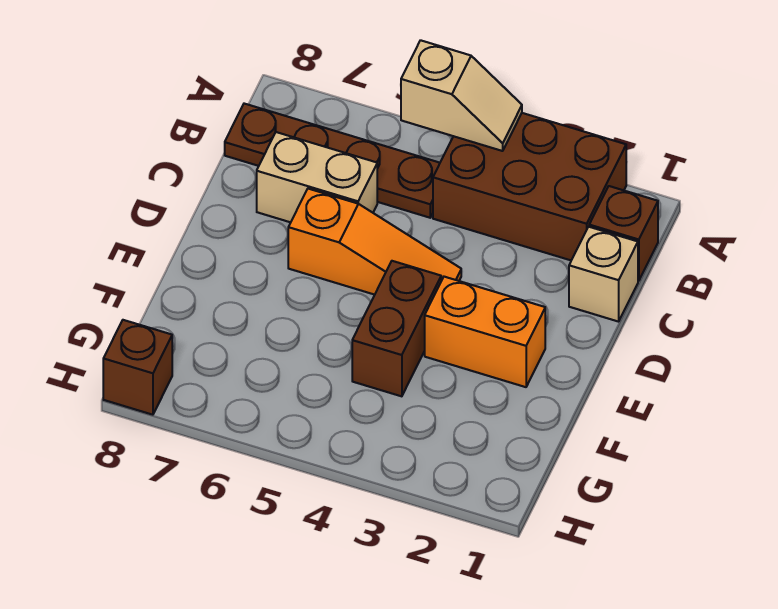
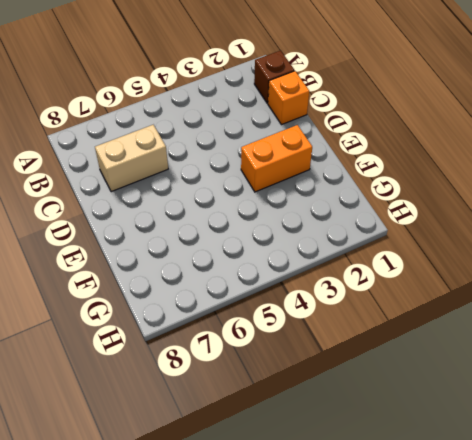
orange 1x1 brick [268,71,309,125] -> tan 1x1 brick [569,227,638,322]
none -> brown 2x3 brick [433,113,626,260]
none -> brown 1x4 plate [225,104,440,218]

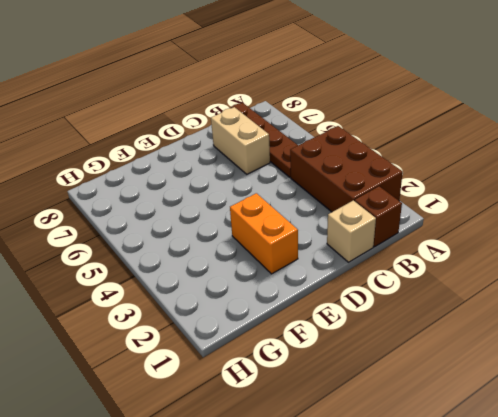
none -> orange 1x3 slope [288,189,461,295]
none -> brown 1x2 brick [352,261,441,396]

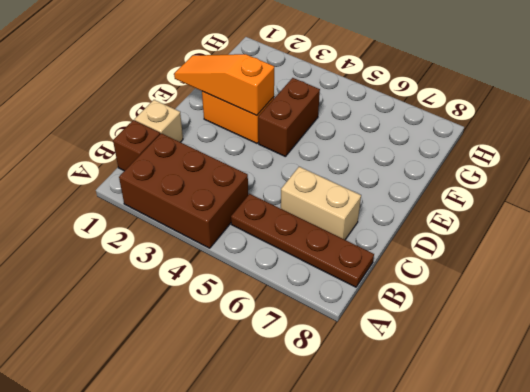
orange 1x3 slope [174,54,274,116] -> orange 1x3 slope moved to [288,189,461,295]
none -> brown 1x1 brick [103,320,172,415]
none -> tan 1x2 slope [401,40,522,151]

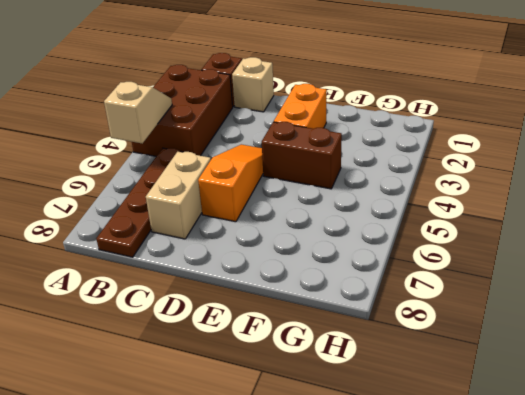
none -> brown 1x1 brick [103,320,172,415]

